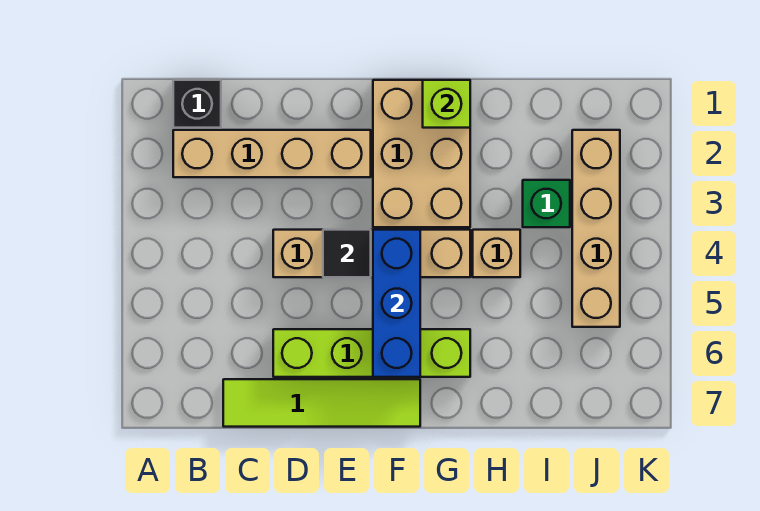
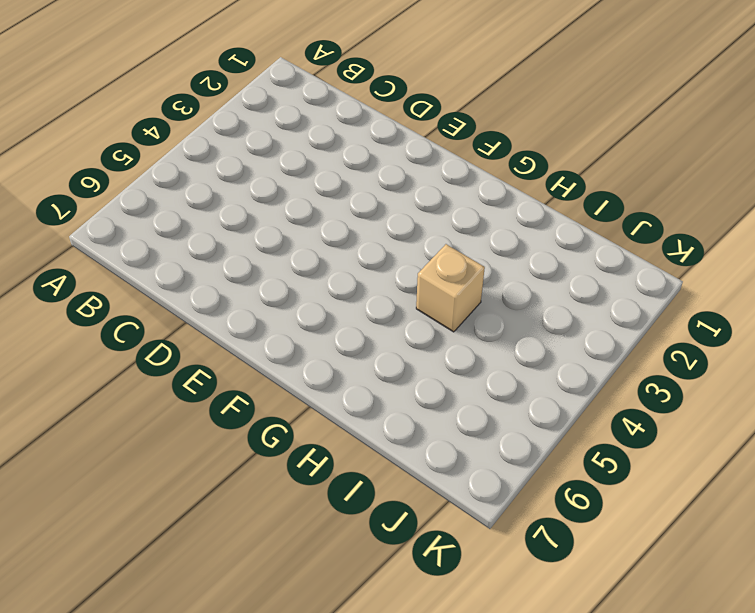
none -> black 1x1 brick [173,80,221,128]
none -> tan 1x4 brick [173,130,371,177]
none -> lime 1x4 tile [223,379,420,427]

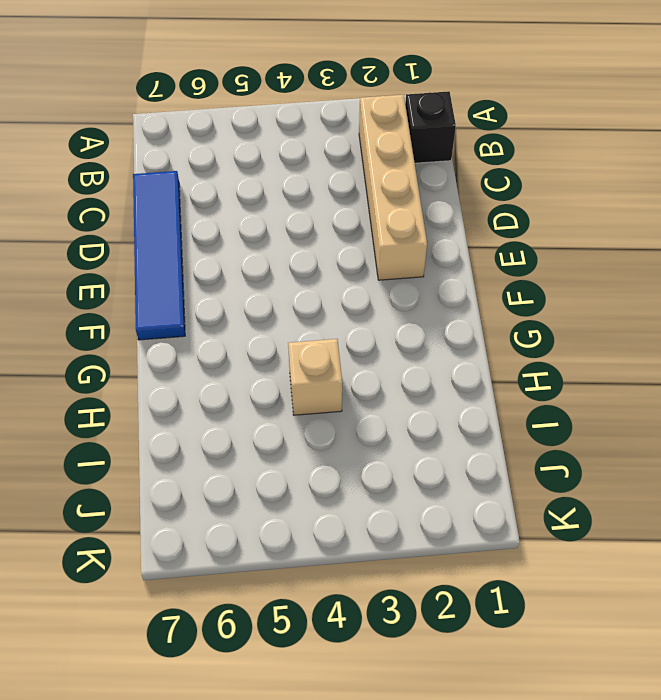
blue 1x4 tile [133,171,185,340] -> lime 1x4 tile [223,379,420,427]
none -> tan 1x4 brick [273,230,470,277]
none -> lime 1x4 brick [273,329,470,377]
none -> tan 2x3 brick [373,80,470,227]

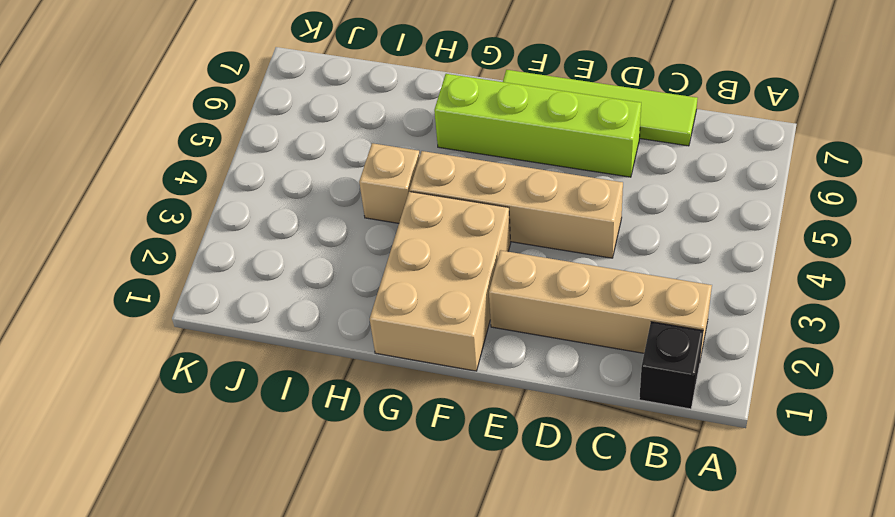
none -> green 1x1 brick [523,180,570,227]
none -> tan 1x4 brick [572,130,620,327]
none -> black 1x1 tile [323,230,371,277]

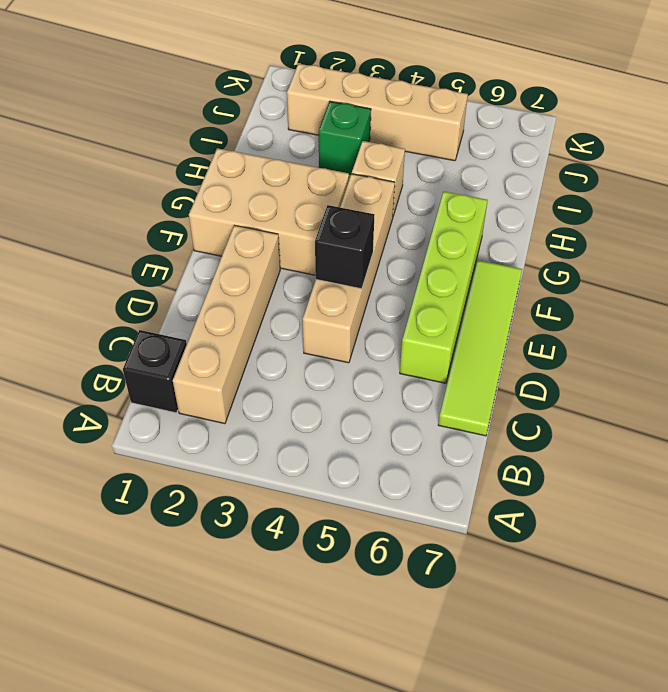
black 1x1 brick [315,205,374,289] -> black 1x1 tile [323,230,371,277]
none -> blue 1x3 brick [373,230,420,377]
none -> lime 1x1 brick [423,80,470,128]

